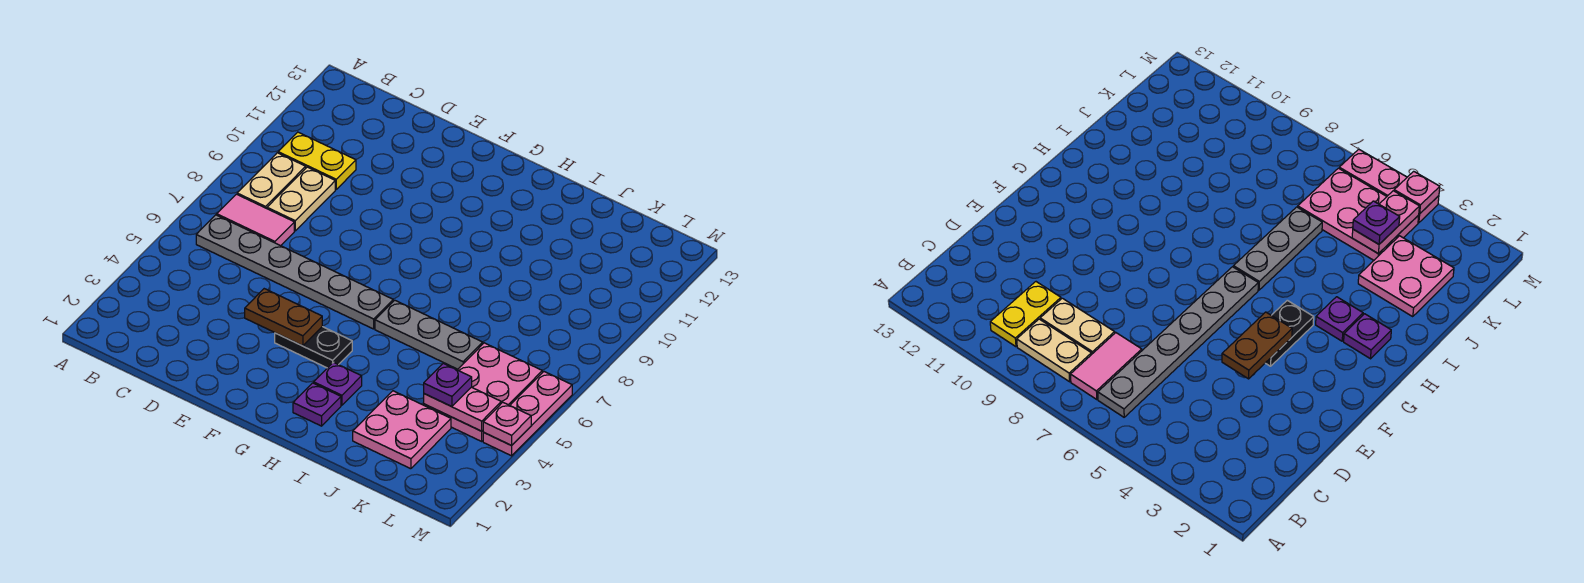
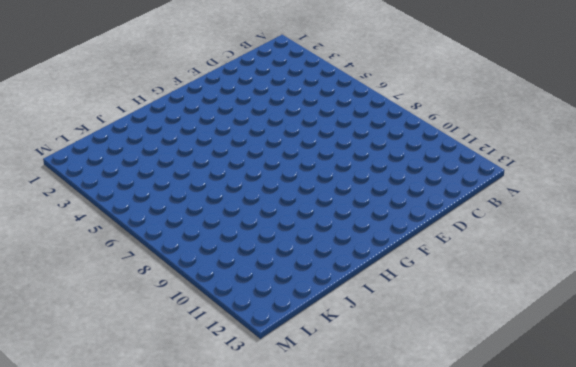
none -> grey 1x6 plate [196,215,393,329]
none -> pink 1x2 tile [217,194,294,246]
none -> tan 1x2 plate [237,153,306,209]

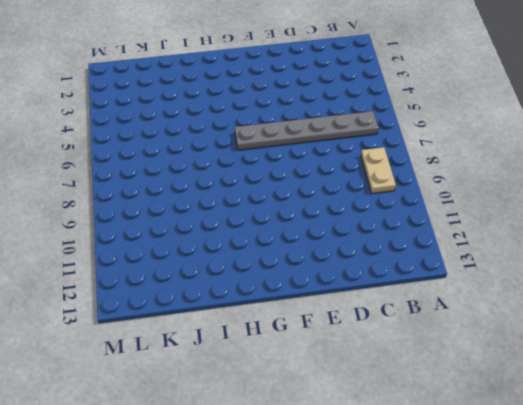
none -> pink 1x2 tile [217,194,294,246]
none -> yellow 1x2 plate [278,132,356,189]
none -> tan 1x2 plate [267,167,335,231]

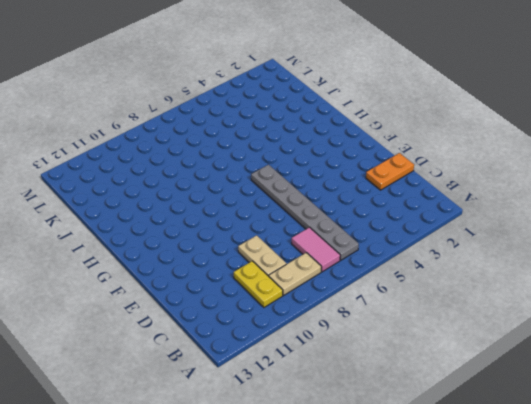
tan 1x2 plate [238,235,287,276] -> tan 1x2 plate turned to [267,167,335,231]
orange 1x2 plate [366,153,414,190] -> none
none -> black 1x2 plate [275,327,352,368]
none -> purple 1x1 plate [293,383,341,426]
none -> purple 1x1 plate [314,362,362,405]

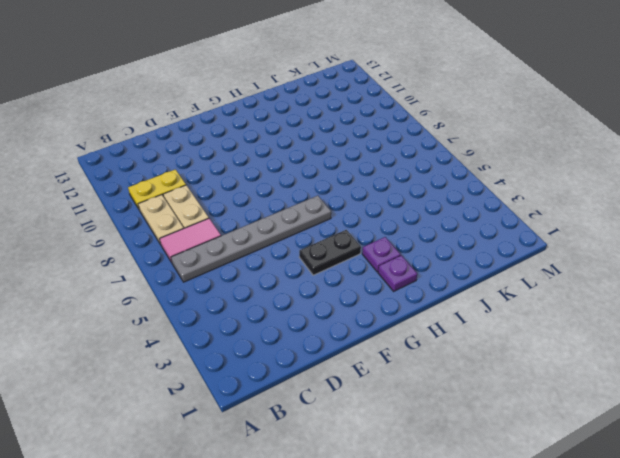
none -> grey 1x3 plate [375,300,483,369]
none -> pink 2x2 plate [353,391,451,469]
none -> pink 2x3 plate [424,343,542,441]

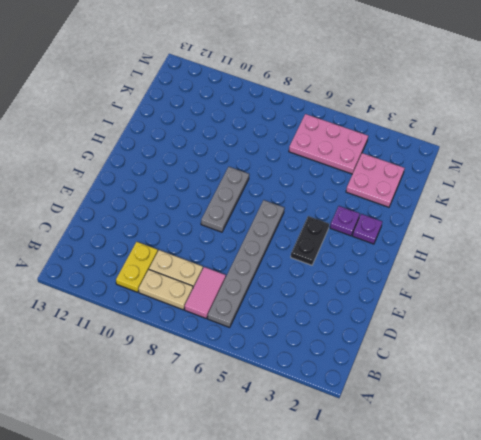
grey 1x3 plate [201,167,249,232] -> grey 1x3 plate moved to [375,300,483,369]
none -> pink 1x3 plate [483,372,572,456]
none -> brown 1x2 plate [245,289,322,346]
none -> pink 1x2 plate [424,387,501,431]

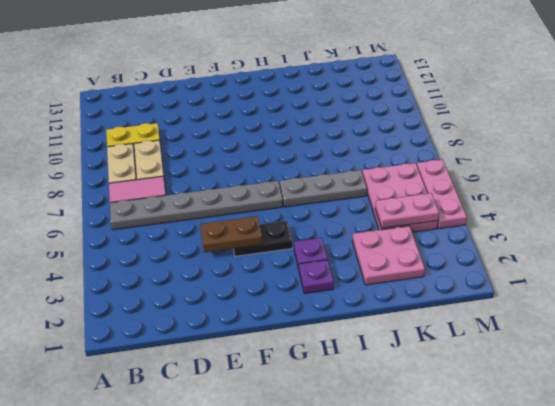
none -> pink 1x1 plate [483,402,531,445]
none -> purple 1x1 plate [424,363,472,407]

